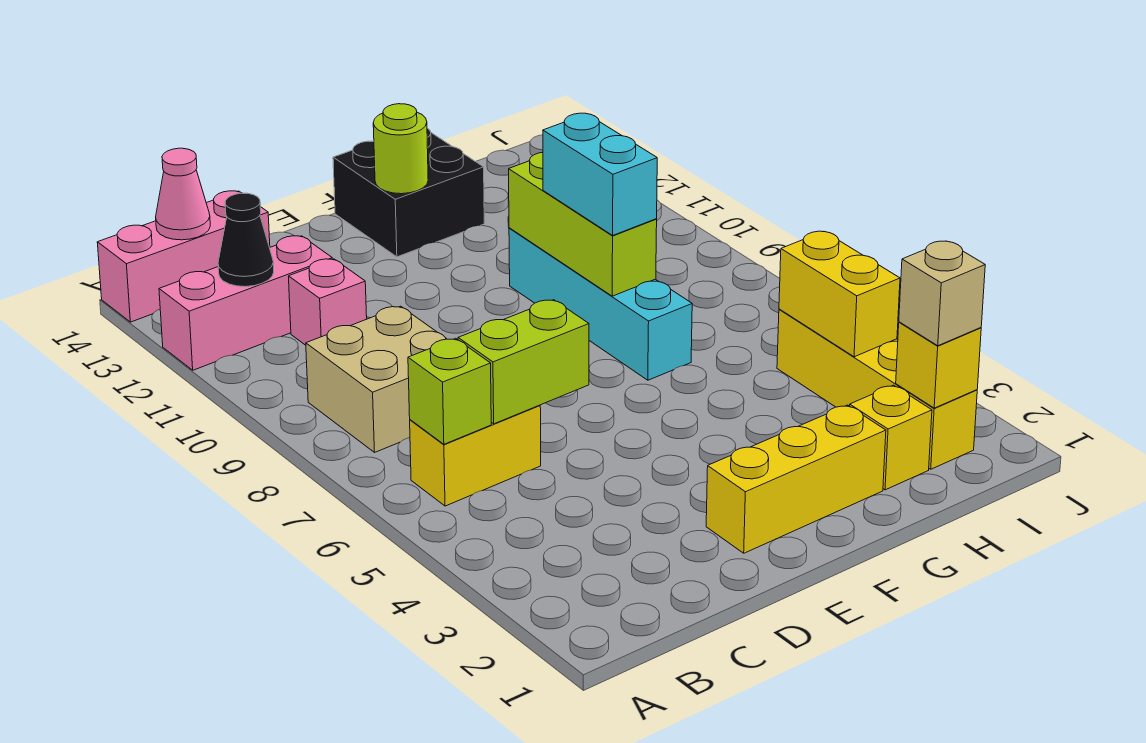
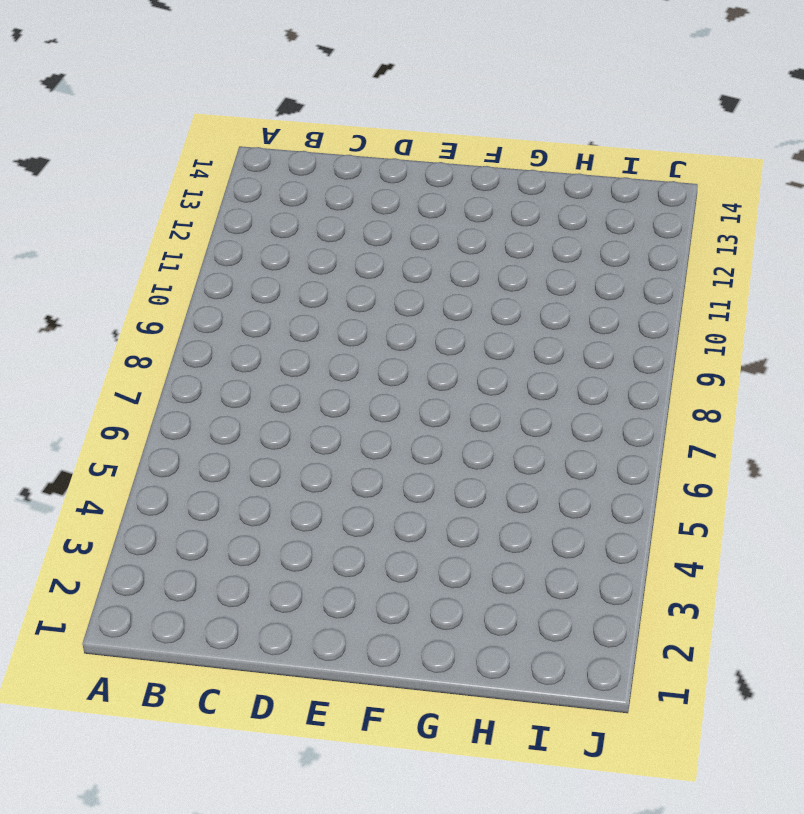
none -> pink 1x3 brick [159,236,332,370]
none -> pink 1x3 brick [97,191,270,322]
none -> yellow 1x2 brick [410,405,541,506]

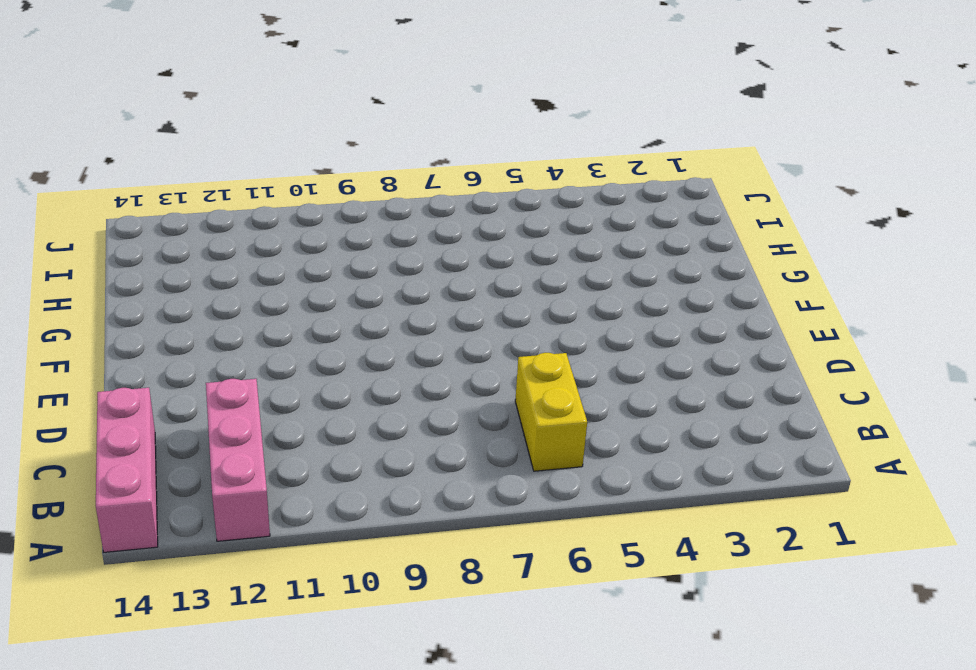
none -> tan 2x2 brick [306,306,446,452]
none -> pink 1x1 brick [289,259,367,345]
none -> yellow 1x3 brick [706,405,886,553]

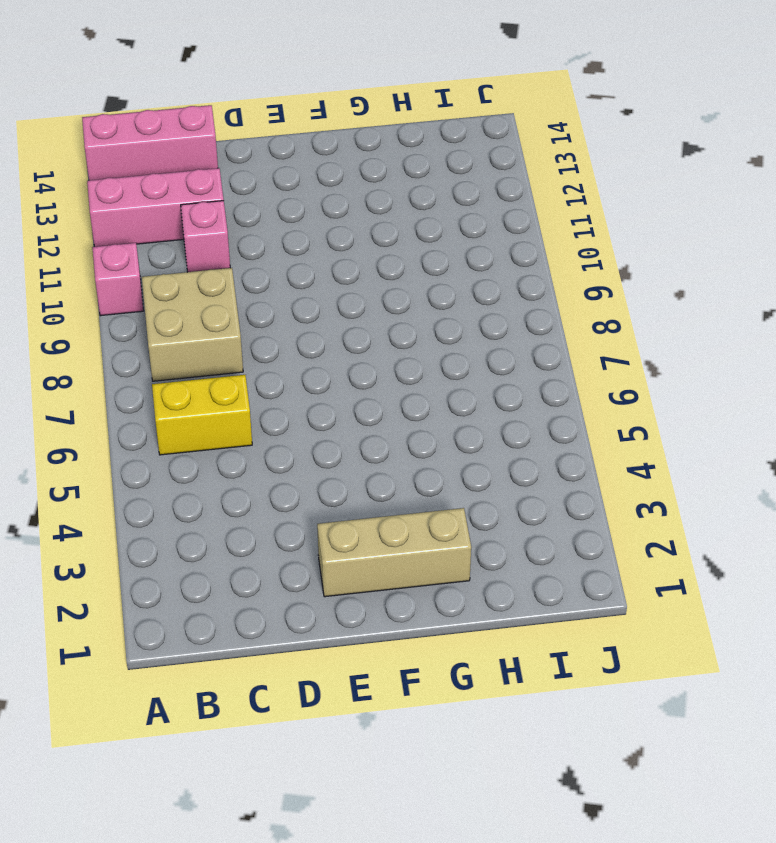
pink 1x1 brick [92,243,143,316] -> none
tan 1x3 brick [317,508,471,597] -> yellow 1x3 brick [706,405,886,553]
none -> black 2x2 brick [333,128,484,257]
none -> cyan 1x4 brick [509,228,692,380]
none -> yellow 1x1 brick [850,385,932,490]

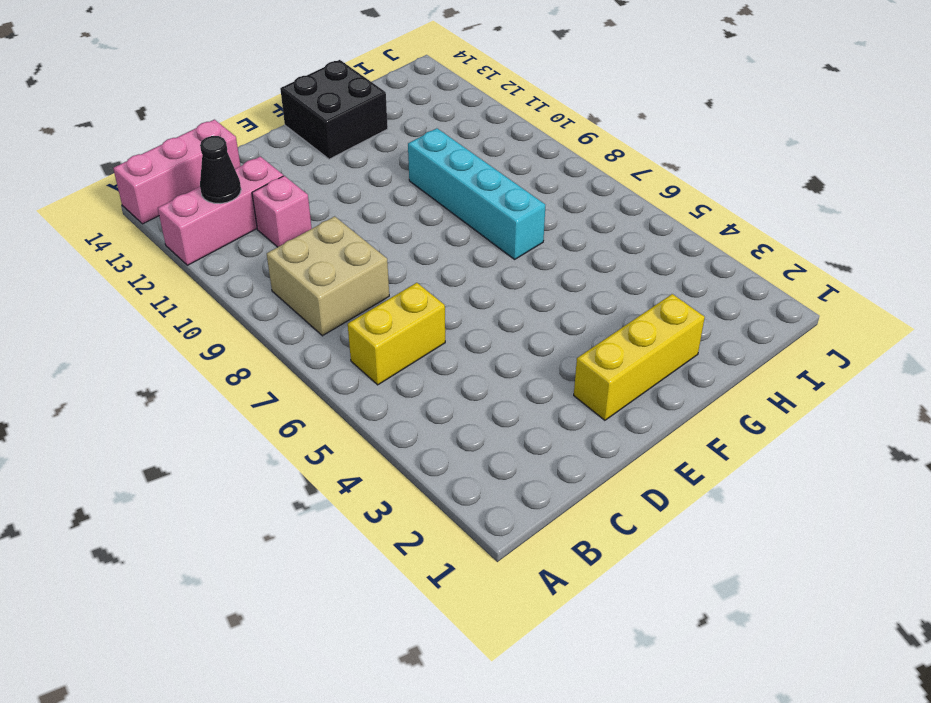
none -> yellow 1x1 brick [850,385,932,490]
none -> yellow 1x4 brick [777,309,977,469]
none -> lime 1x1 brick [408,338,491,444]

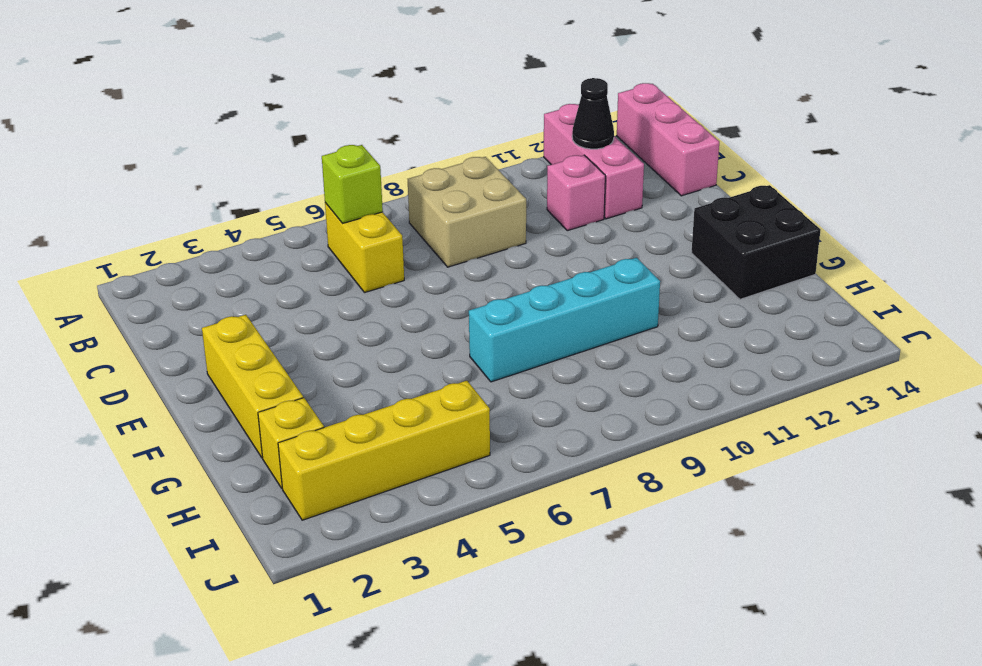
none -> pink 1x1 cone [156,148,210,240]
none -> lime 1x2 brick [458,300,589,424]
none -> lime 1x1 round brick [373,104,428,194]

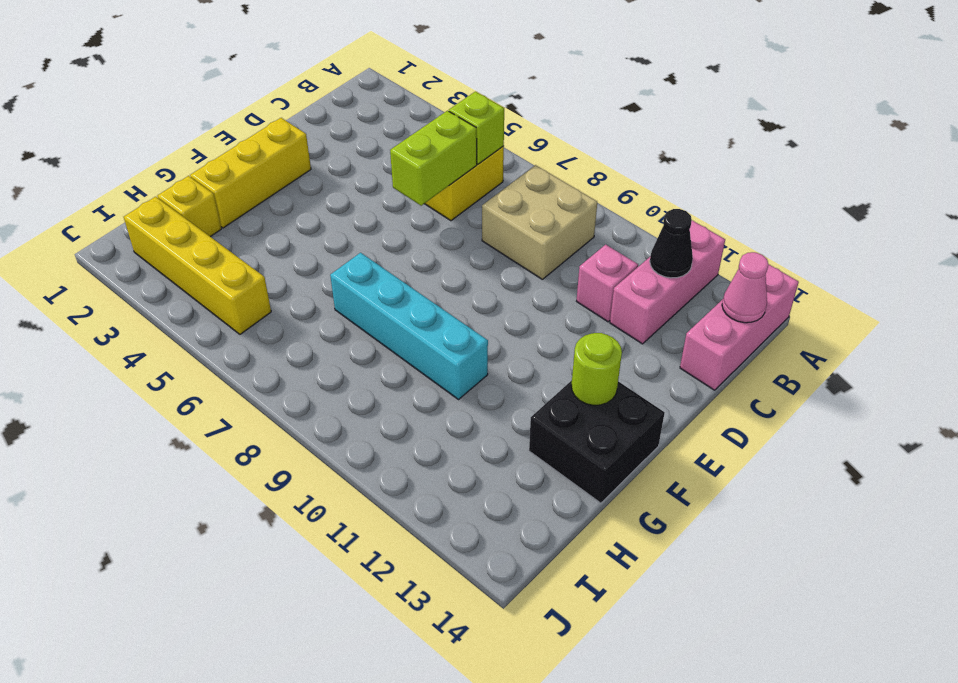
none -> lime 1x3 brick [509,152,657,296]
none -> yellow 1x1 brick [896,322,981,408]
none -> yellow 1x2 brick [779,231,900,357]

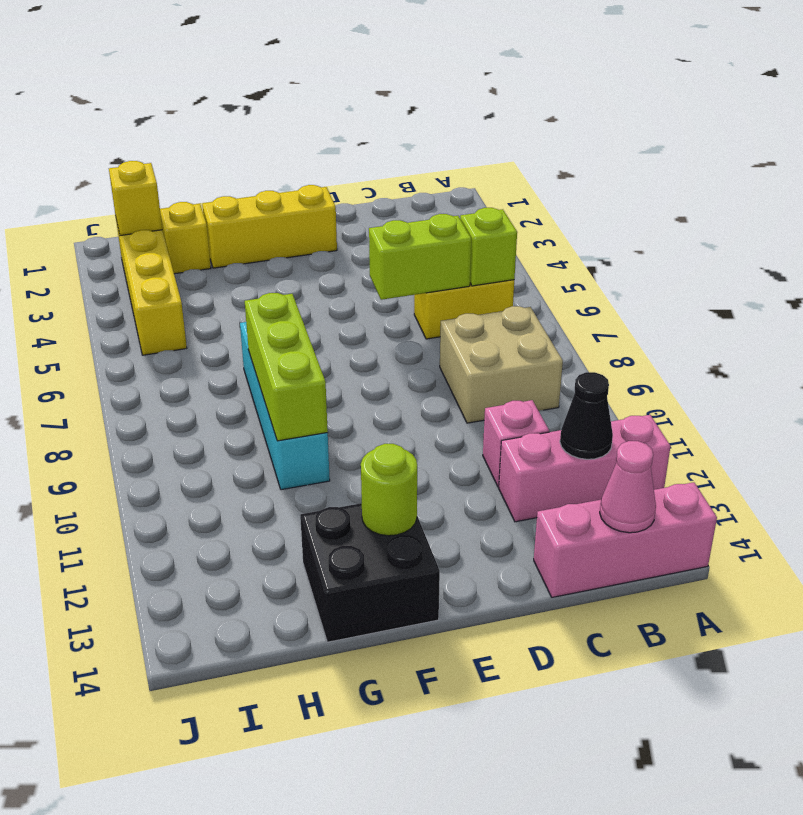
none -> yellow 1x2 brick [779,231,900,357]
none -> cyan 1x2 brick [543,113,657,235]
none -> tan 1x1 brick [899,241,985,346]

